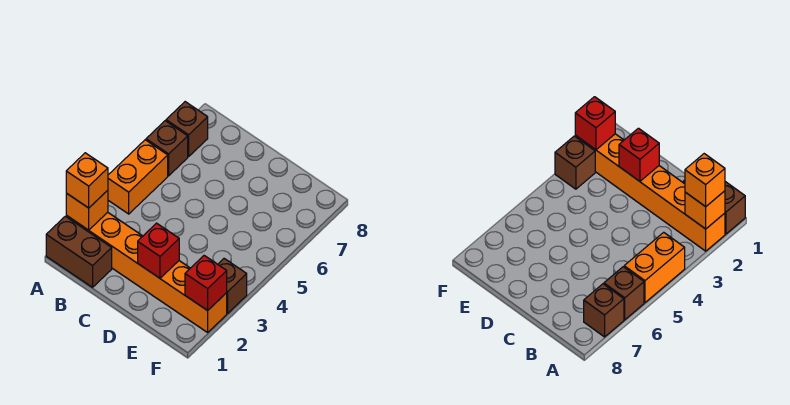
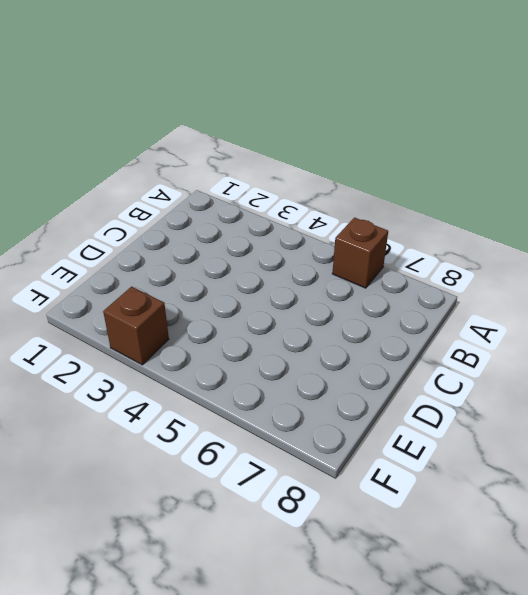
none -> brown 1x2 brick [46,216,112,287]
none -> orange 1x6 brick [66,212,227,332]

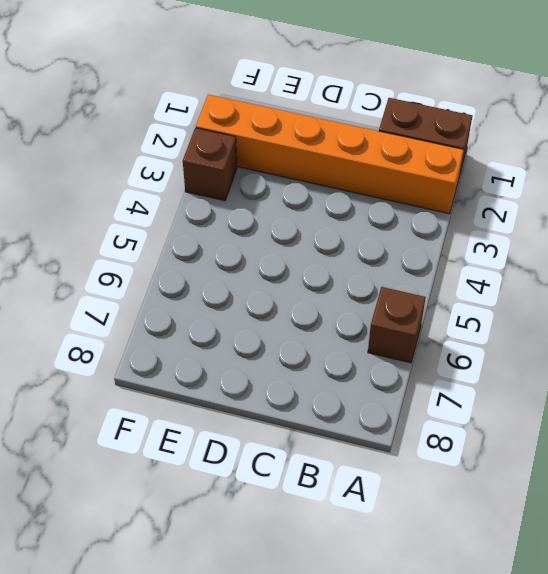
none -> orange 1x2 brick [108,140,168,214]
none -> brown 1x1 brick [166,102,208,156]

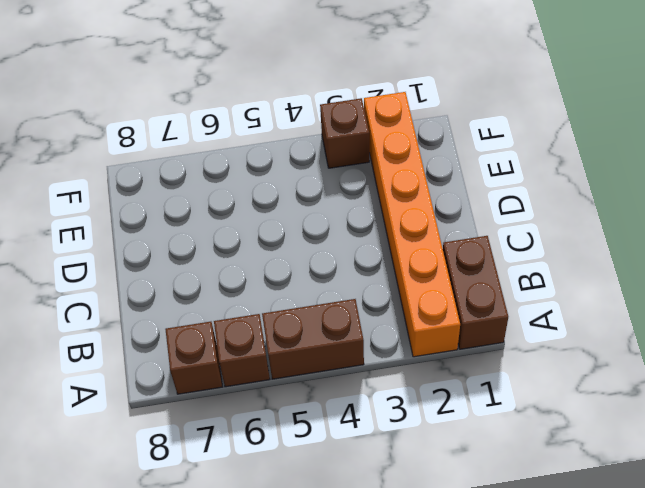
brown 1x2 brick [262,299,364,379] -> orange 1x2 brick [108,140,168,214]
none -> orange 1x1 brick [66,190,108,230]
none -> red 1x1 brick [138,223,179,278]

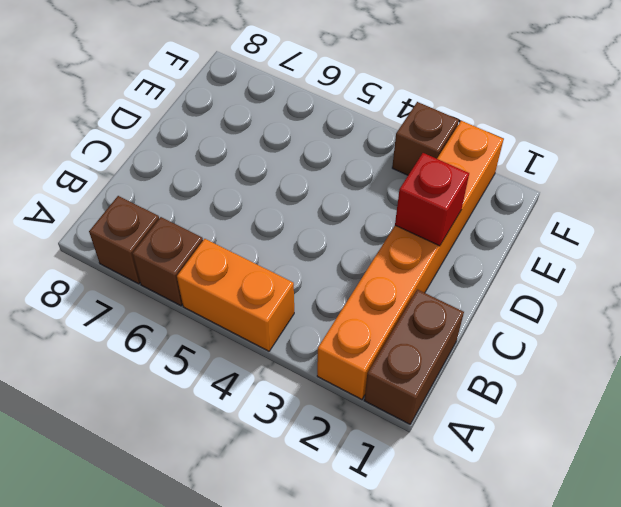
none -> orange 1x1 brick [66,190,108,230]
none -> red 1x1 brick [185,256,227,311]

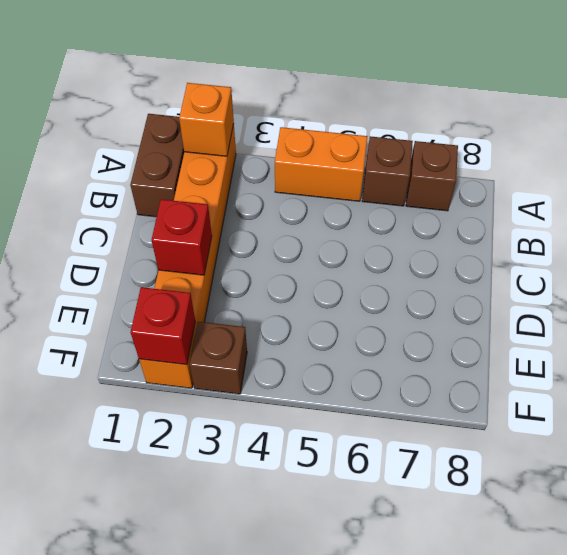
none -> orange 1x1 brick [66,153,108,208]

